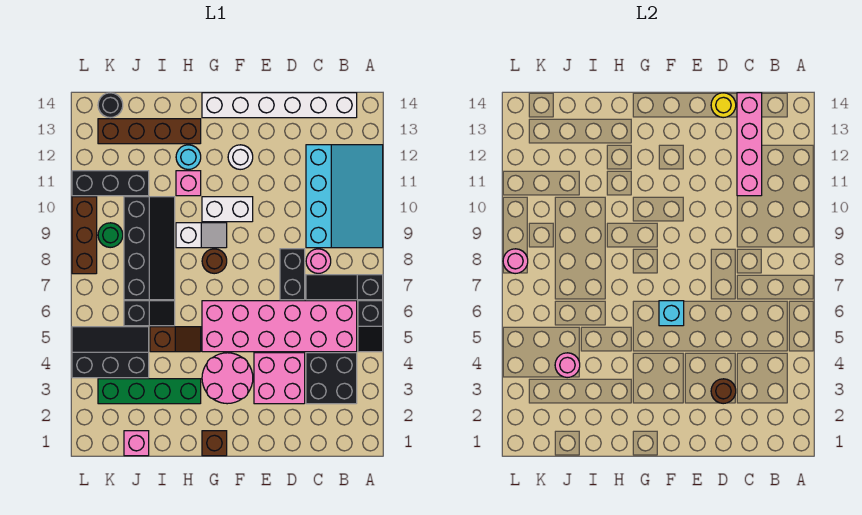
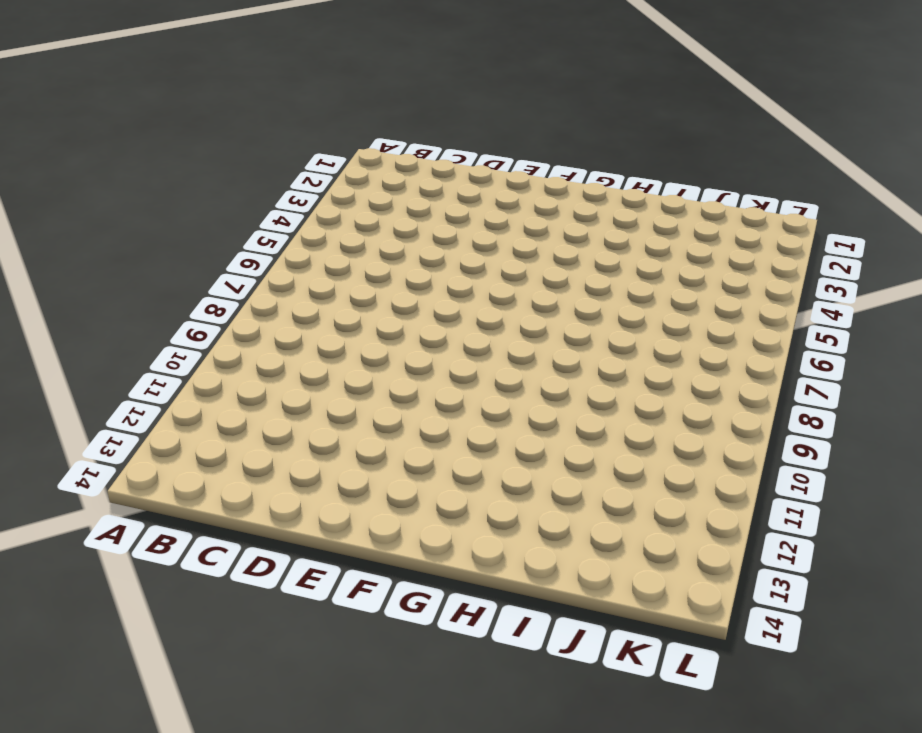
none -> black 1x2 slope [358,301,383,352]
none -> black 1x3 slope [306,275,383,300]
none -> cyan 3x4 slope [306,145,383,248]
none -> black 2x2 brick [306,353,357,404]

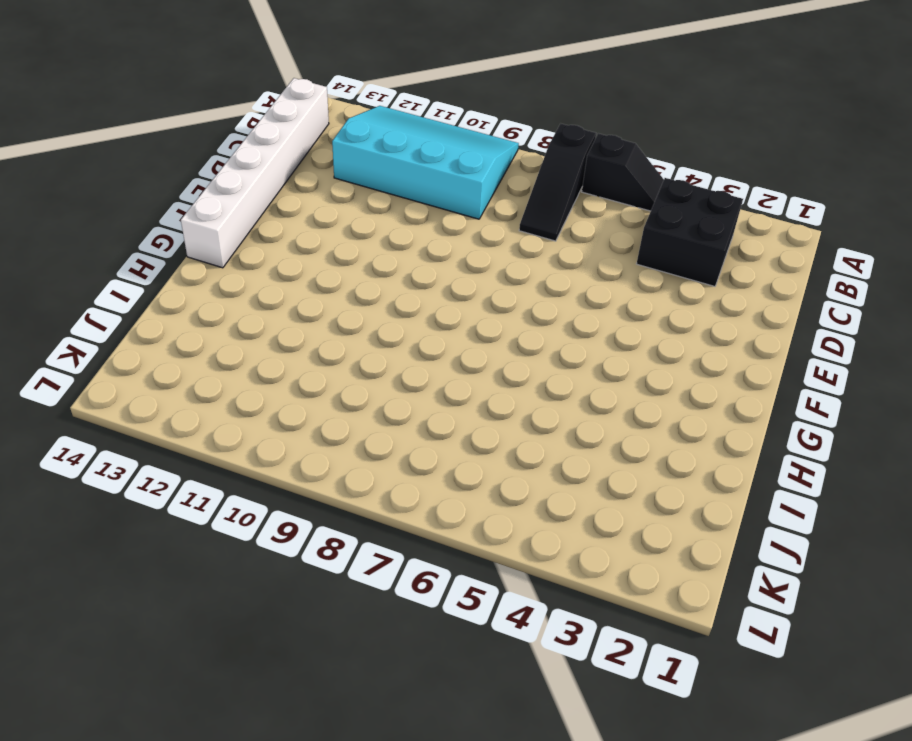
none -> pink 2x6 brick [202,301,357,352]
none -> pink 1x1 round brick [306,249,331,274]
none -> pink 2x2 brick [254,353,305,404]
none -> black 1x2 brick [280,249,305,300]

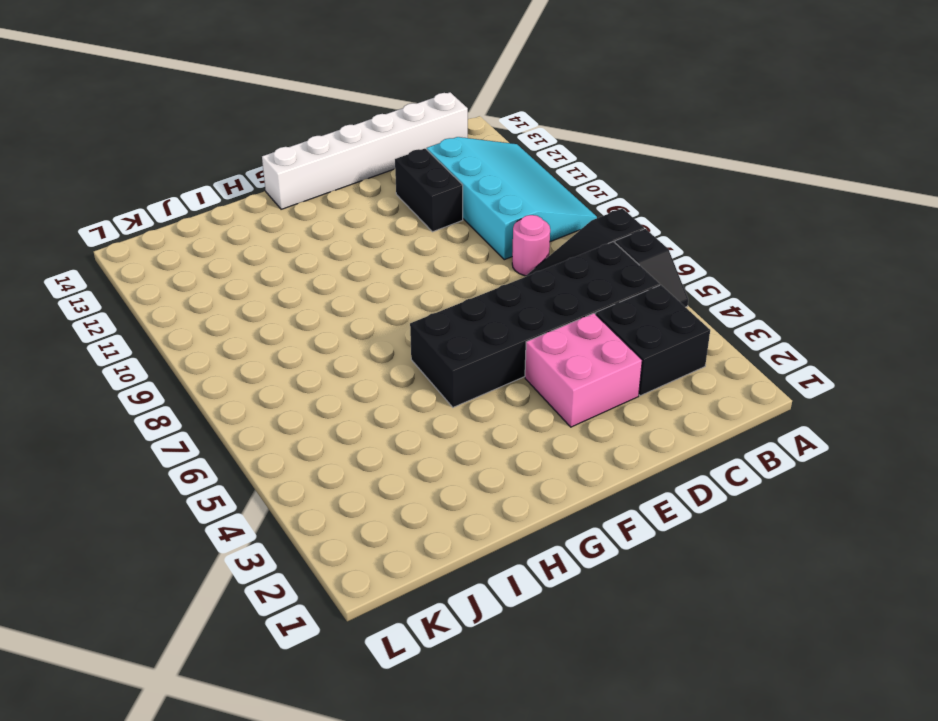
black 2x6 brick [410,242,660,407] -> pink 2x6 brick [202,301,357,352]
black 1x2 brick [395,149,463,232] -> black 1x2 brick moved to [280,249,305,300]
none -> pink 2x2 round brick [202,353,253,404]
none -> white 1x2 brick [202,197,253,222]
none -> white 1x1 round brick [228,145,253,170]
none -> brown 1x1 brick [202,431,227,456]

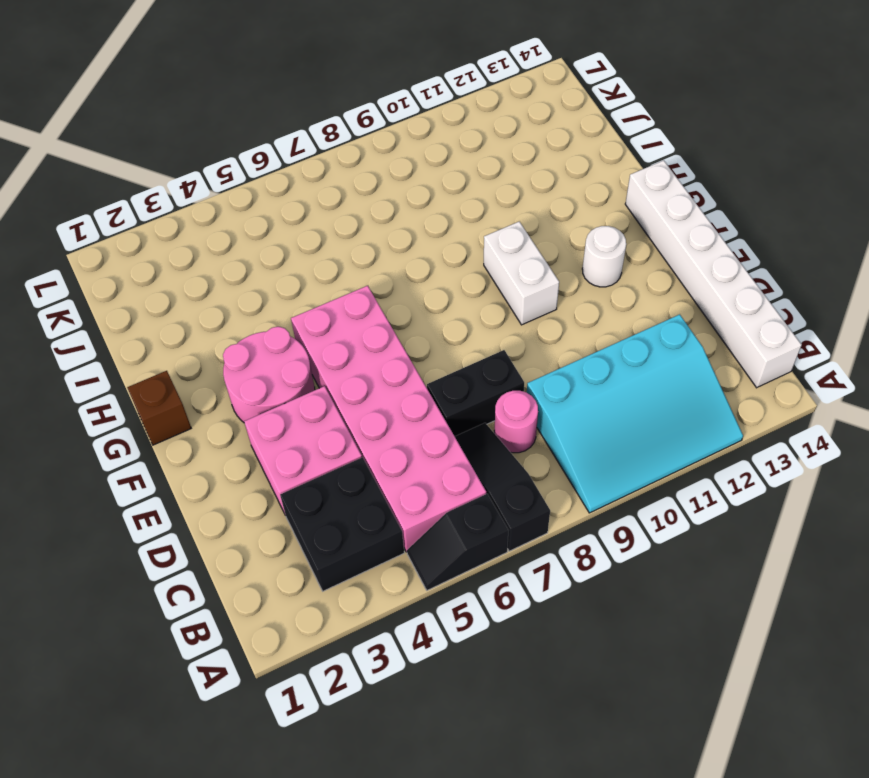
none -> brown 1x1 round brick [202,249,227,274]
none -> white 1x2 slope [176,223,227,248]
none -> green 1x4 brick [98,379,201,404]
none -> brown 1x2 slope [150,327,201,352]

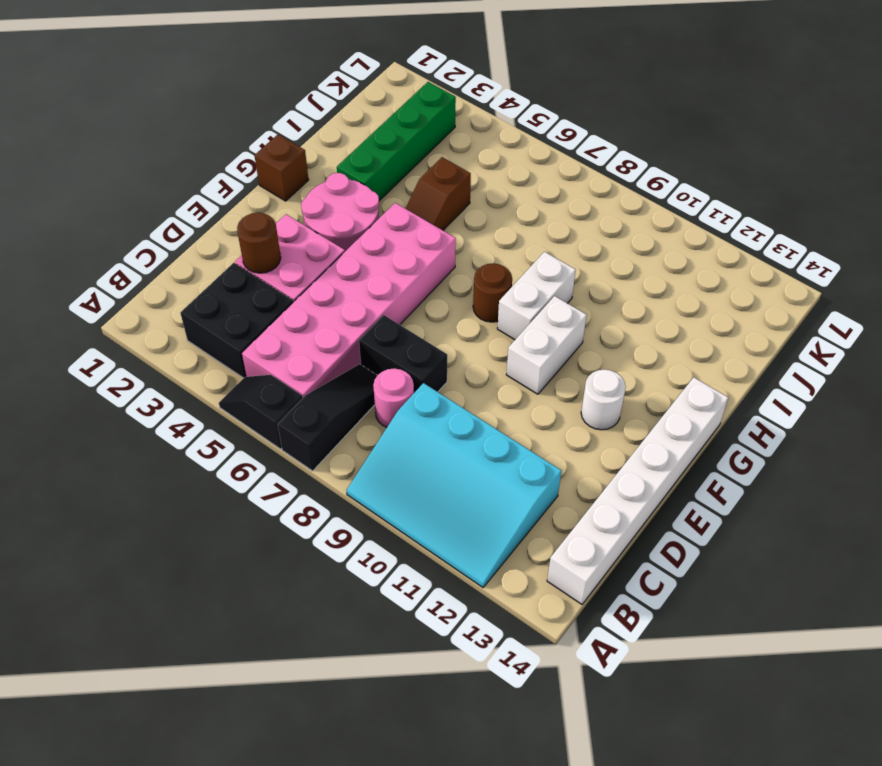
white 1x2 brick [497,252,576,340] -> white 1x2 slope [176,223,227,248]
none -> pink 1x1 brick [176,171,201,196]
none -> cyan 1x1 round brick [176,145,201,170]
none -> brown 1x4 brick [98,119,201,144]
none -> black 1x2 slope [124,301,175,326]

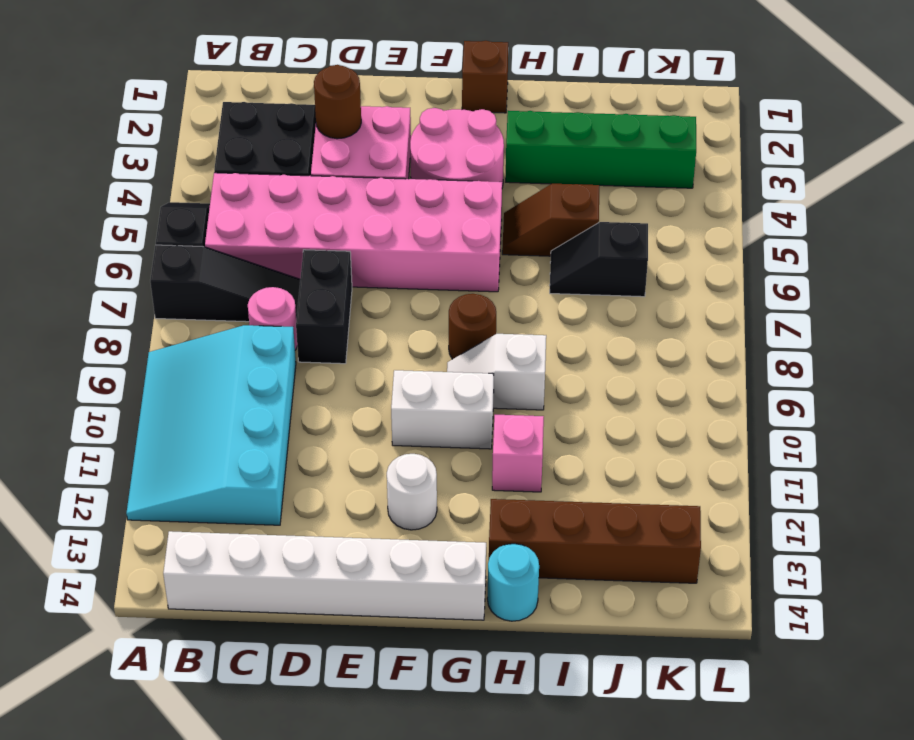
cyan 1x1 round brick [487,544,539,621] -> cyan 1x1 round brick moved to [176,145,201,170]
none -> black 2x4 slope [124,197,175,300]
none -> pink 1x1 brick [124,431,149,456]
none -> black 2x3 slope [72,327,149,378]
none -> black 1x3 brick [72,171,149,196]

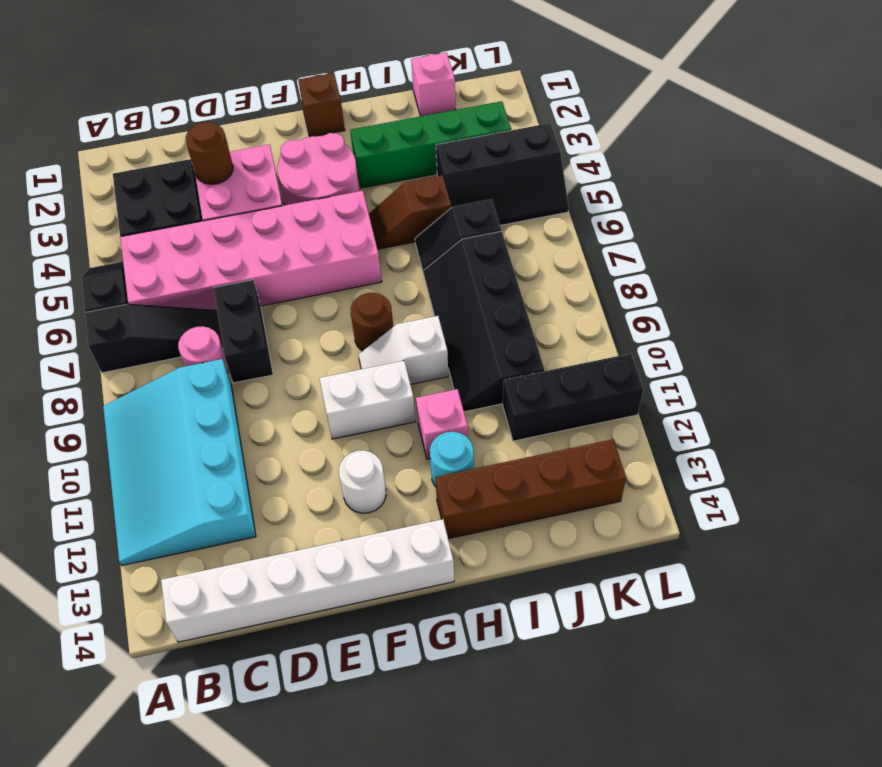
none -> green 1x1 round brick [98,223,123,248]
none -> black 1x1 round brick [98,93,123,118]
none -> brown 1x3 brick [72,197,97,274]
none -> pink 1x4 brick [737,93,762,196]

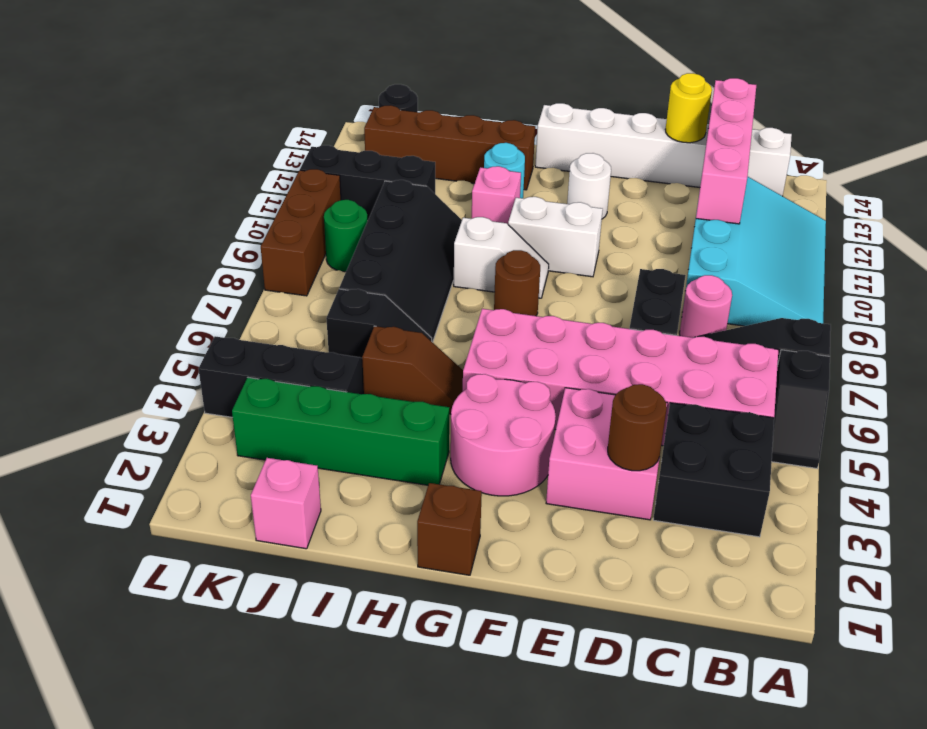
none -> cyan 1x1 brick [659,301,684,326]
none -> pink 1x1 round brick [555,353,580,378]
none -> pink 1x1 round brick [503,249,528,274]

